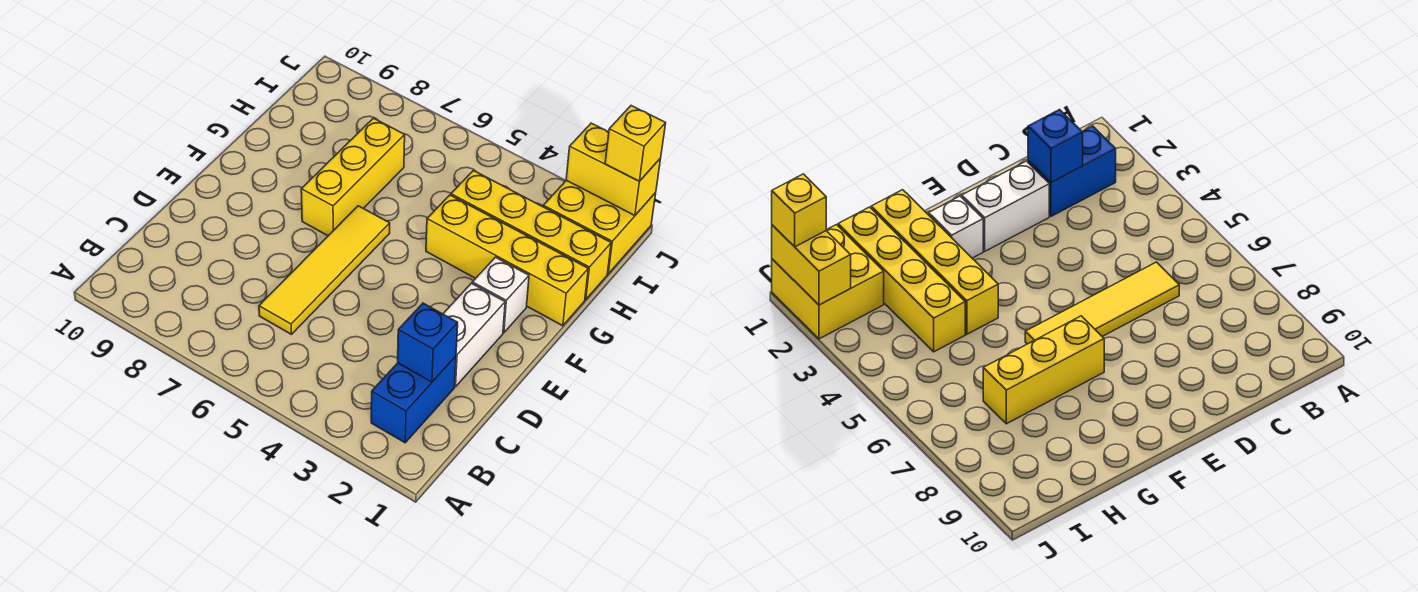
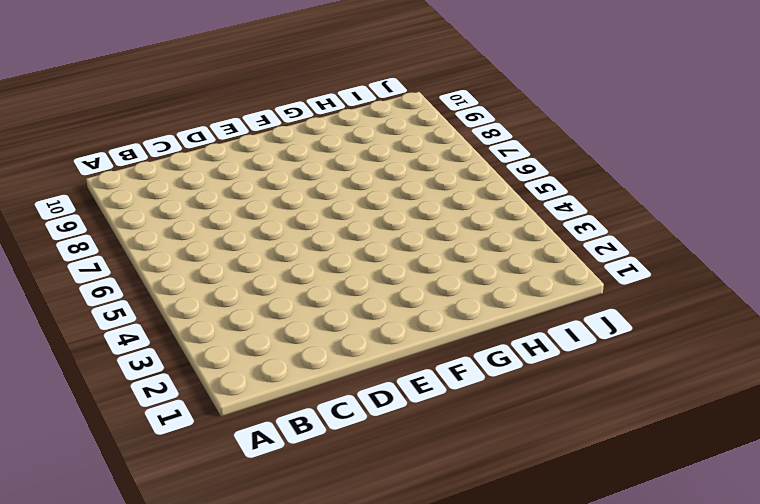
none -> blue 1x2 brick [371,356,456,443]
none -> yellow 1x4 tile [259,206,390,334]

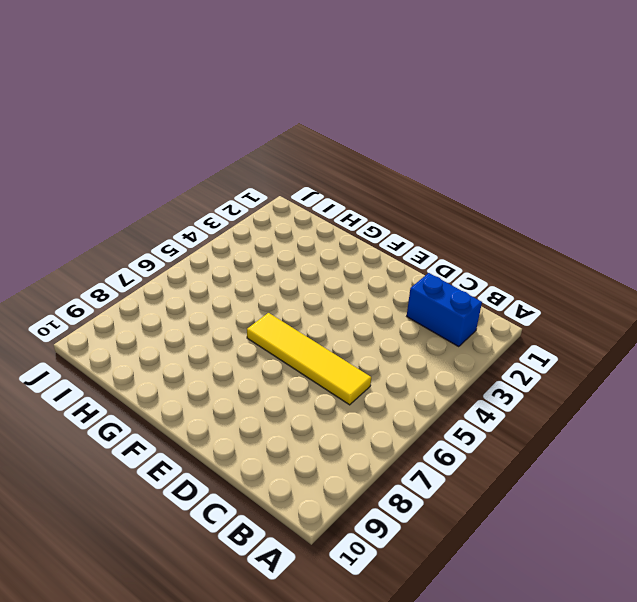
none -> white 1x2 brick [443,283,505,387]
none -> white 1x1 brick [472,257,529,333]

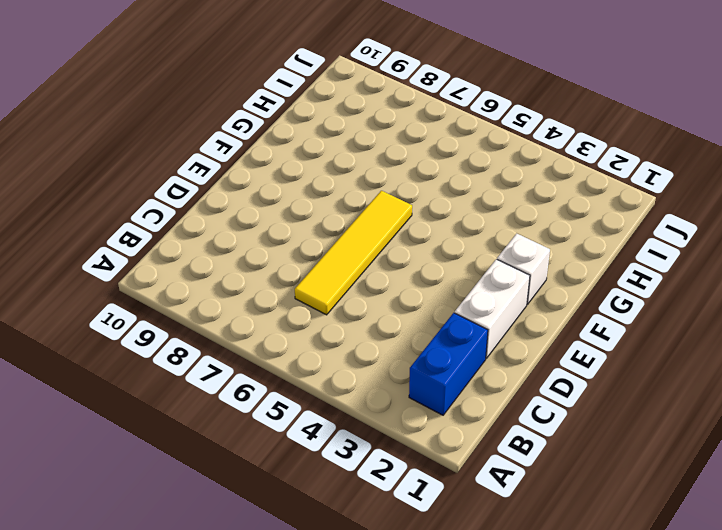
none -> yellow 1x3 brick [301,118,405,236]
none -> yellow 1x4 brick [426,195,588,326]

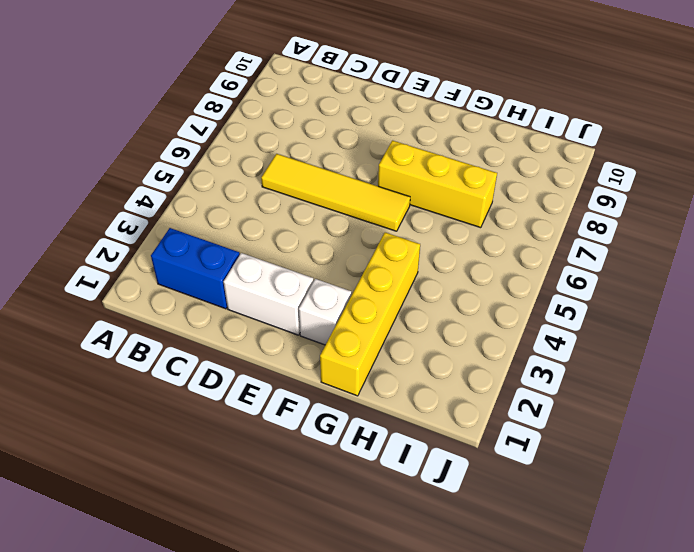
none -> yellow 1x4 brick [451,171,611,300]
none -> yellow 2x2 brick [543,180,656,274]

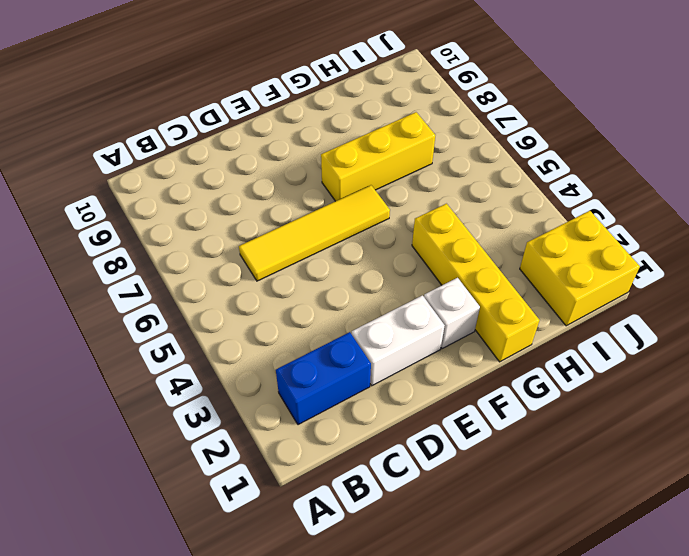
none -> yellow 1x4 brick [451,171,611,300]
none -> blue 1x1 brick [398,303,458,382]

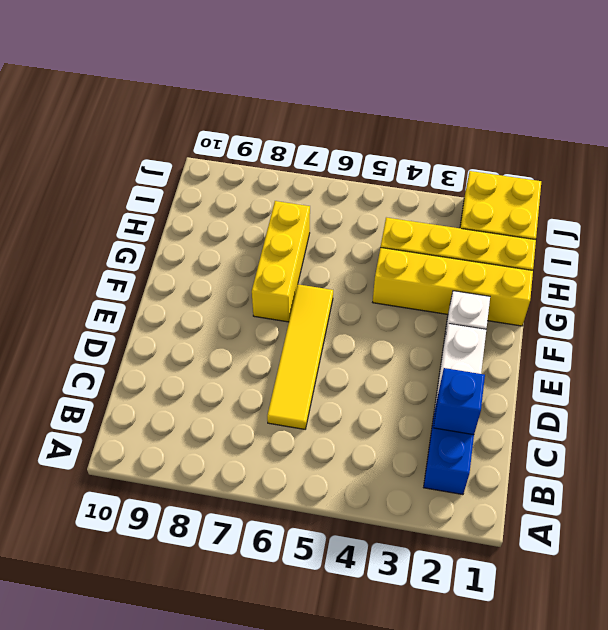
none -> yellow 1x2 brick [566,123,661,216]
none -> yellow 1x1 brick [605,106,666,181]

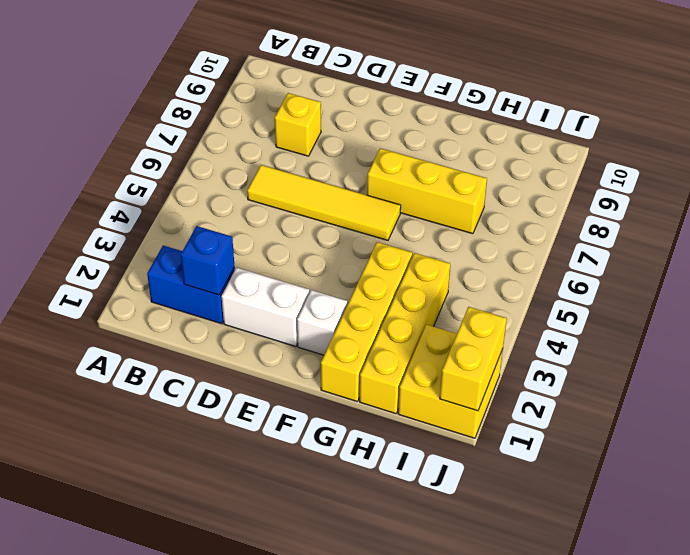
yellow 1x1 brick [275,93,321,156] -> yellow 1x1 brick moved to [605,106,666,181]

